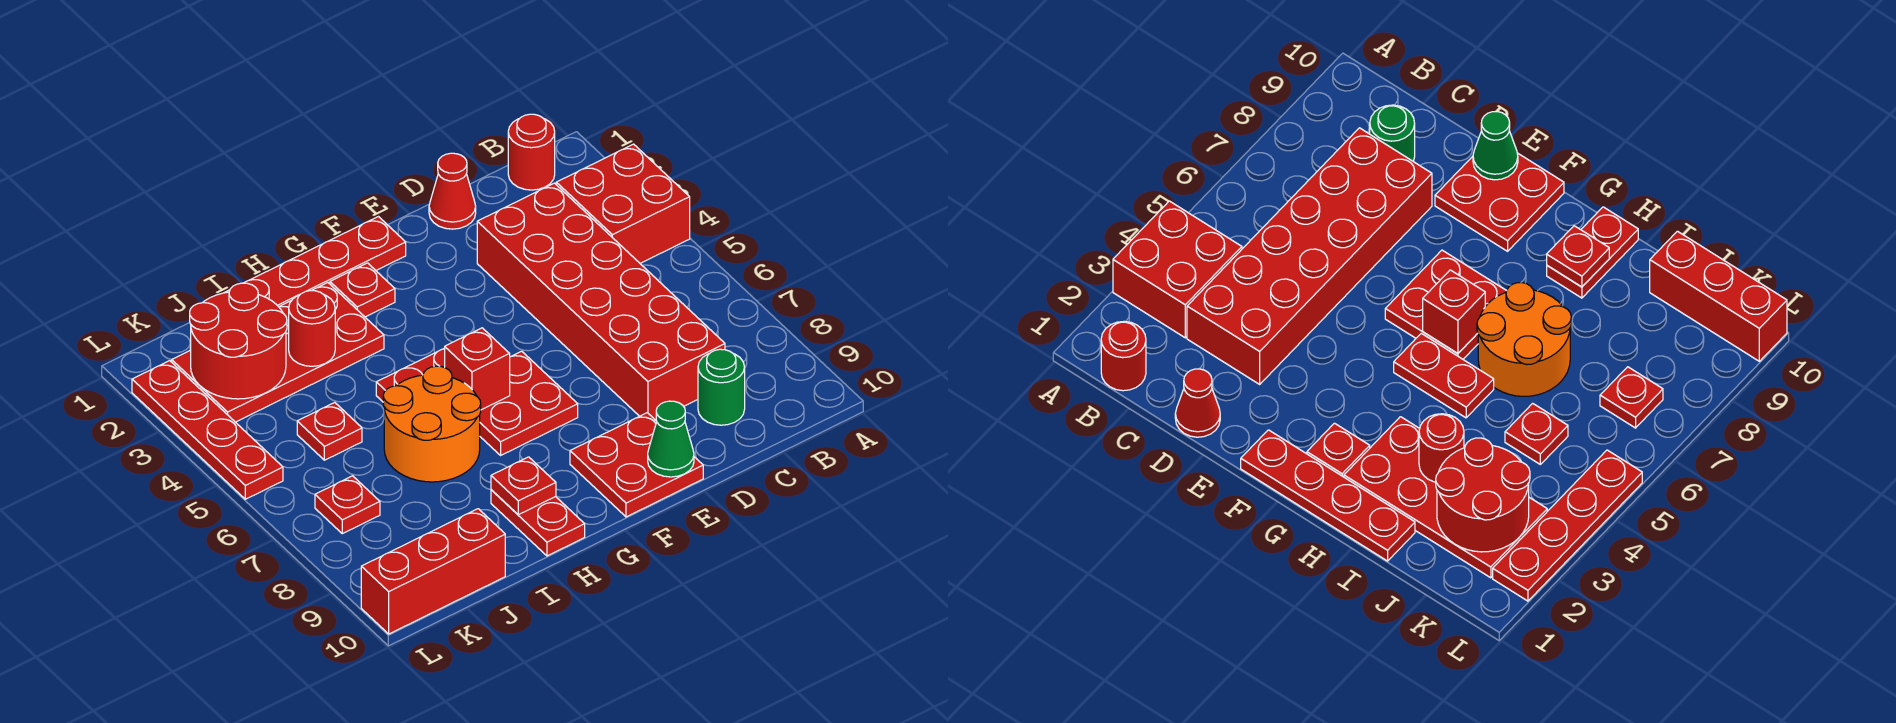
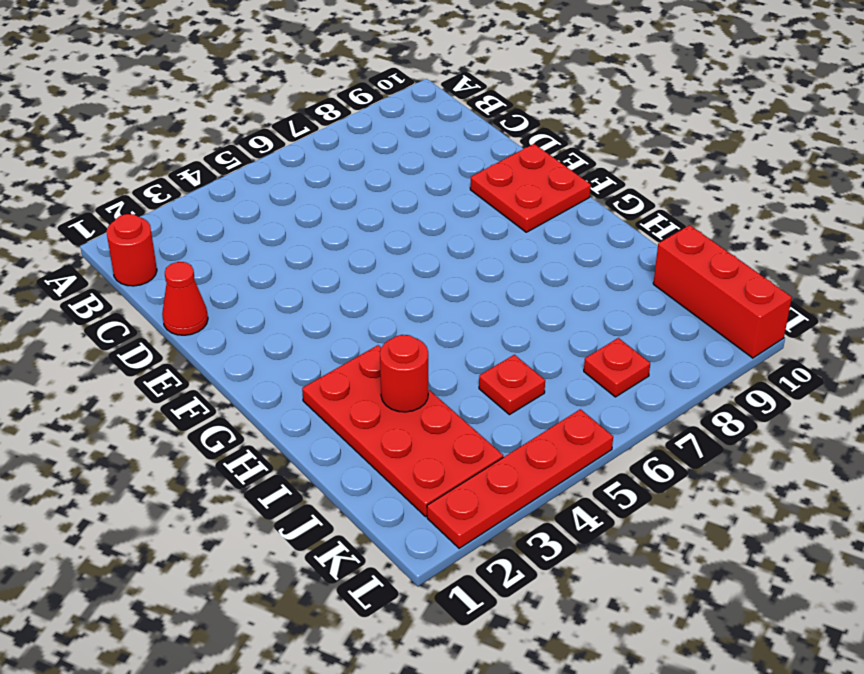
none -> red 2x2 brick [556,144,690,263]
none -> red 2x6 brick [477,183,725,420]
none -> green 1x1 round brick [698,349,745,425]

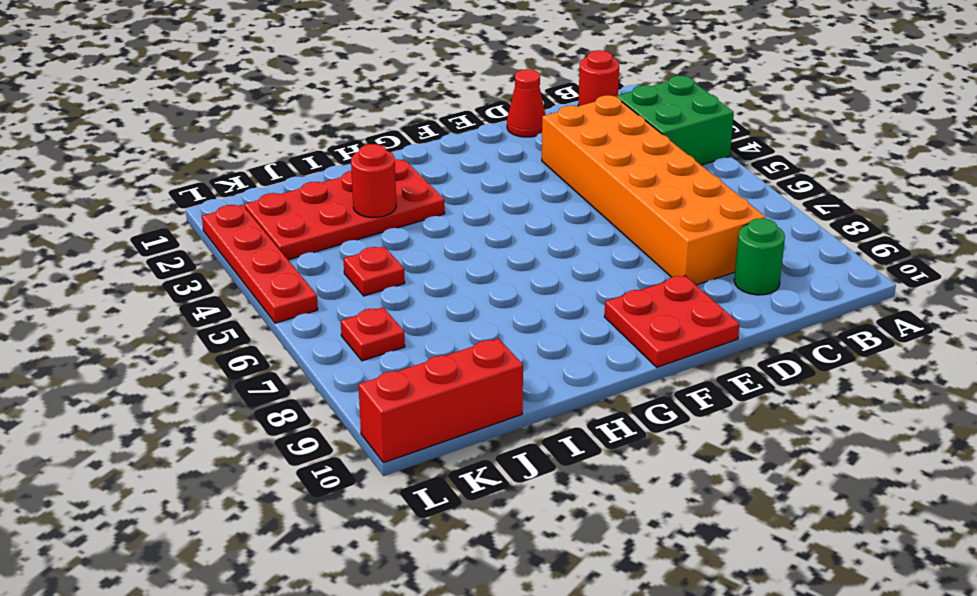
green 2x2 brick [617,76,734,165] -> red 2x2 brick [556,144,690,263]
orange 2x6 brick [542,95,766,285] -> red 2x6 brick [477,183,725,420]
none -> red 1x4 plate [224,217,406,307]
none -> red 2x2 plate [480,351,578,455]
none -> red 1x1 plate [330,263,395,317]

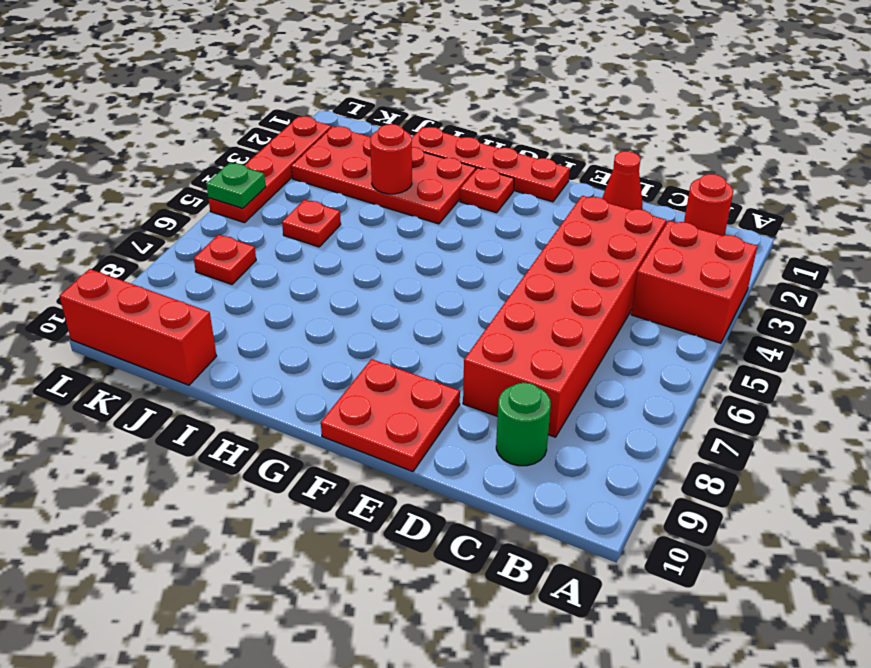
green 1x1 plate [206,163,266,209] -> none
none -> red 2x2 plate [480,351,578,455]
none -> red 1x2 plate [376,348,445,402]
none -> orange 2x2 round brick [383,366,481,482]

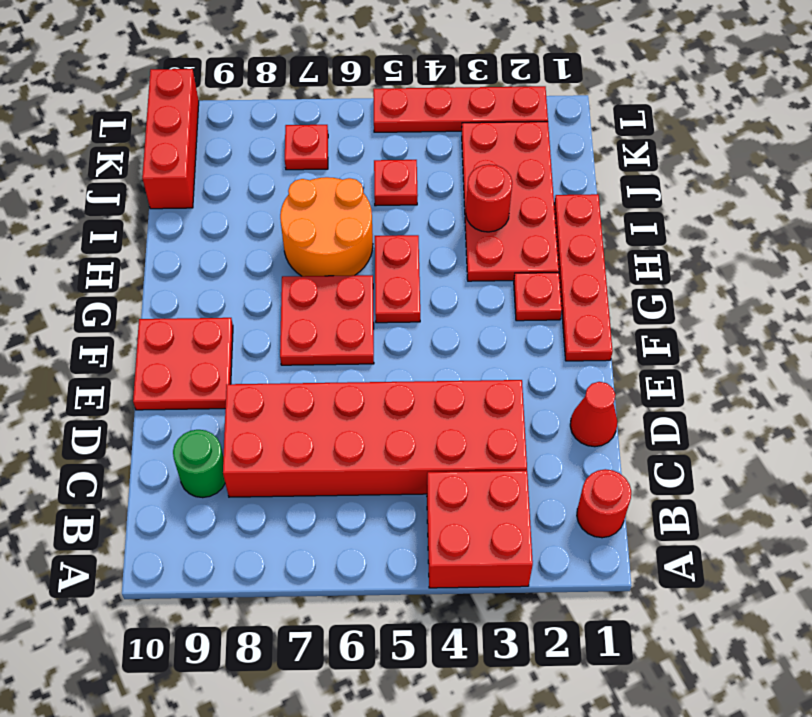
none -> red 1x2 plate [491,490,585,556]
none -> green 1x1 cone [648,401,694,477]
none -> red 1x1 brick [445,328,510,410]

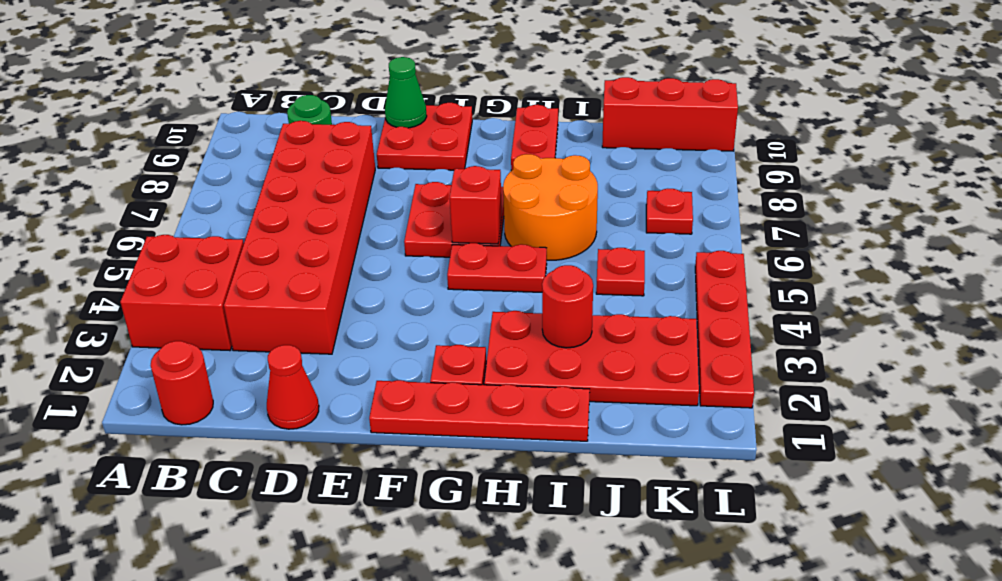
none -> red 1x1 plate [491,457,556,515]
none -> red 2x2 round brick [190,283,287,399]

